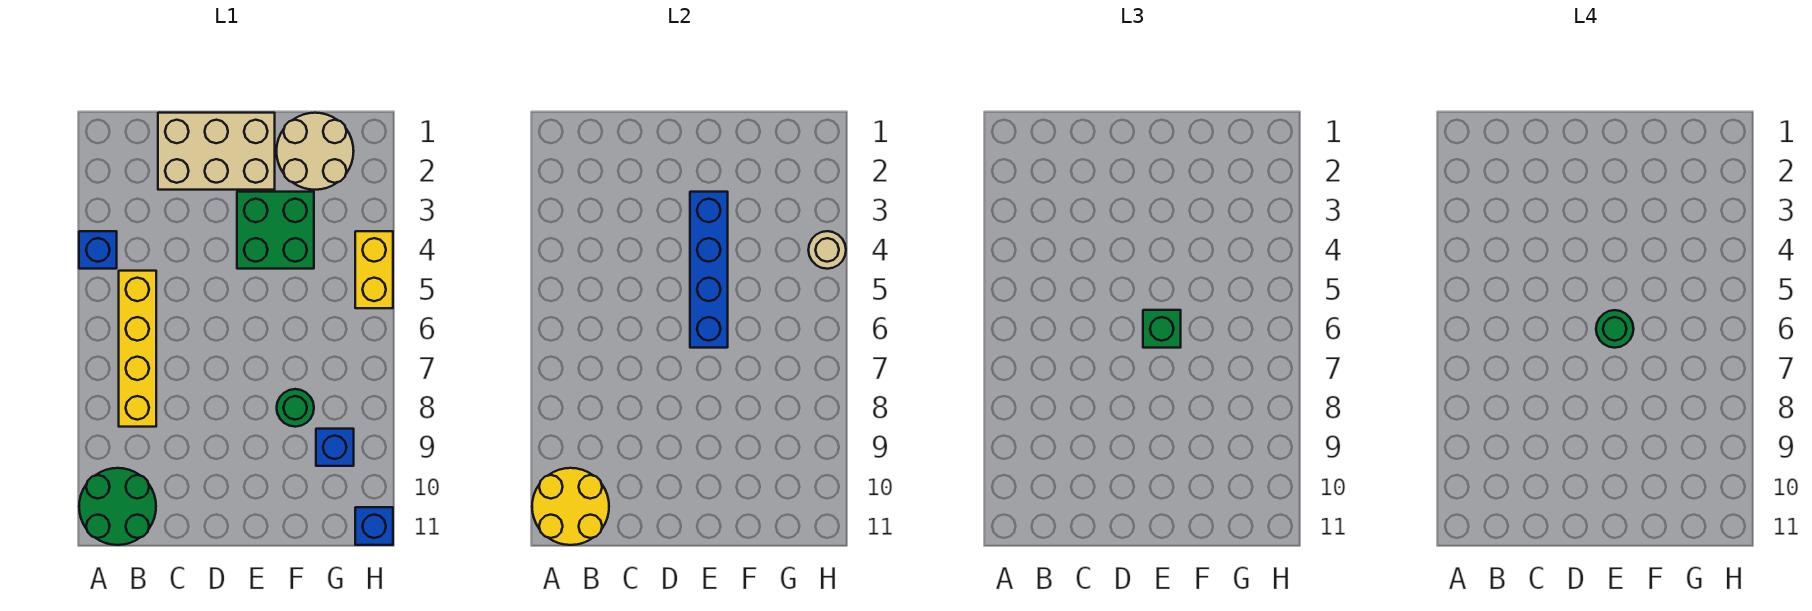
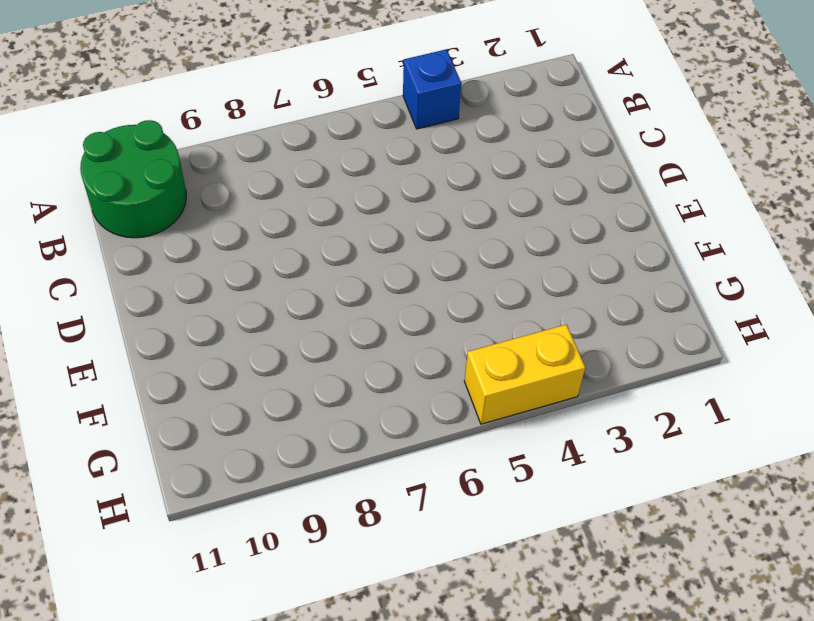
none -> yellow 1x4 brick [119,271,156,427]
none -> tan 2x3 brick [158,113,275,190]
none -> green 2x2 brick [237,192,314,269]

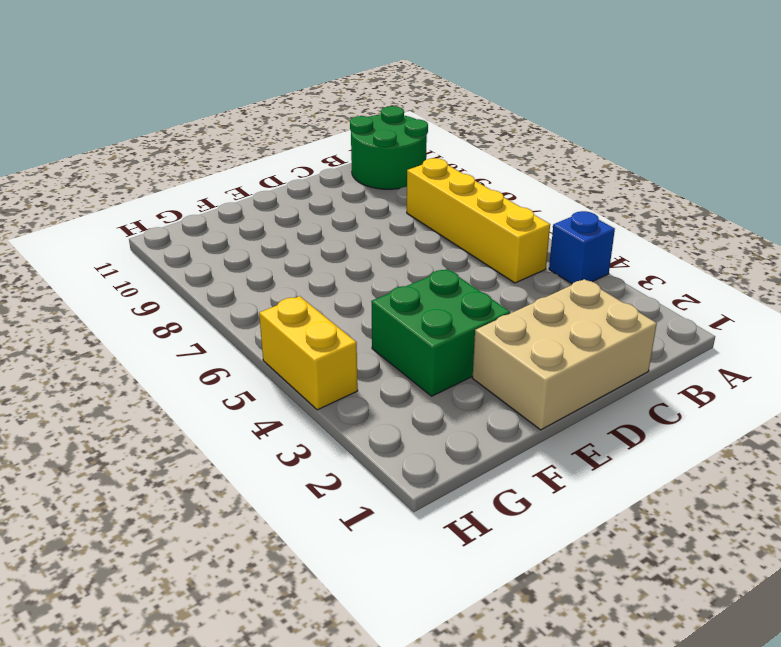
none -> tan 2x2 round brick [277,113,354,190]
none -> green 1x1 round brick [277,389,314,427]
none -> blue 1x1 brick [316,429,354,466]

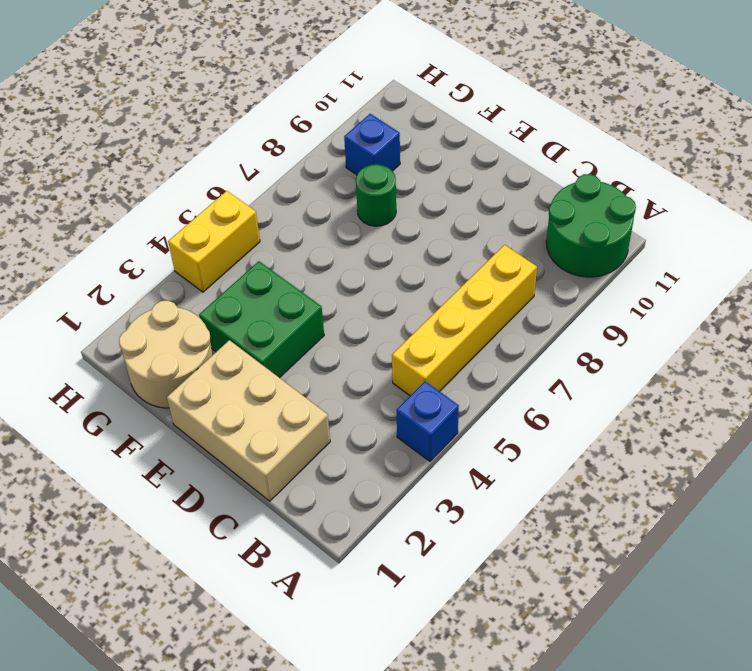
none -> blue 1x1 brick [355,507,393,545]
none -> yellow 2x2 round brick [532,468,609,545]
none -> blue 1x4 brick [690,192,728,348]

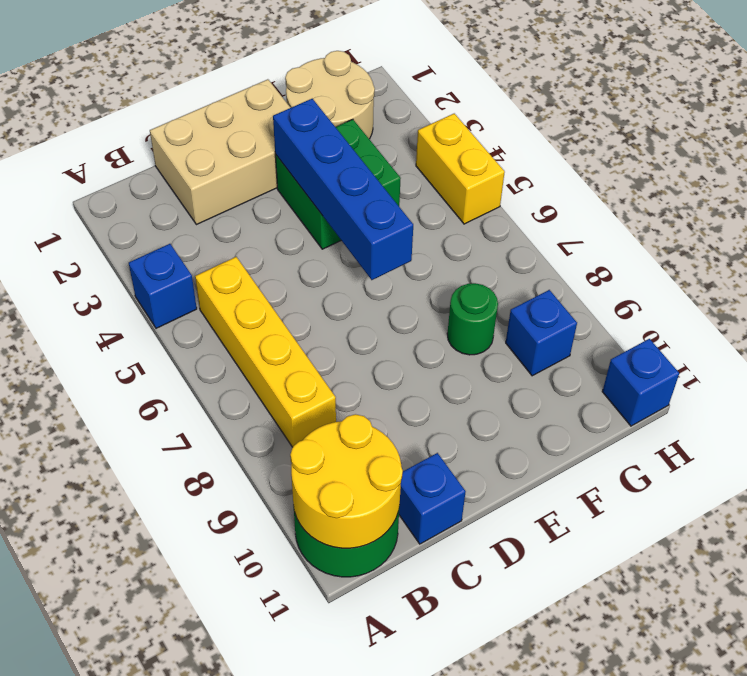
blue 1x1 brick [399,453,466,544] -> none
none -> tan 1x1 round brick [809,231,846,269]
none -> green 1x1 brick [1143,310,1181,348]
none -> green 1x1 round brick [1596,310,1634,348]

